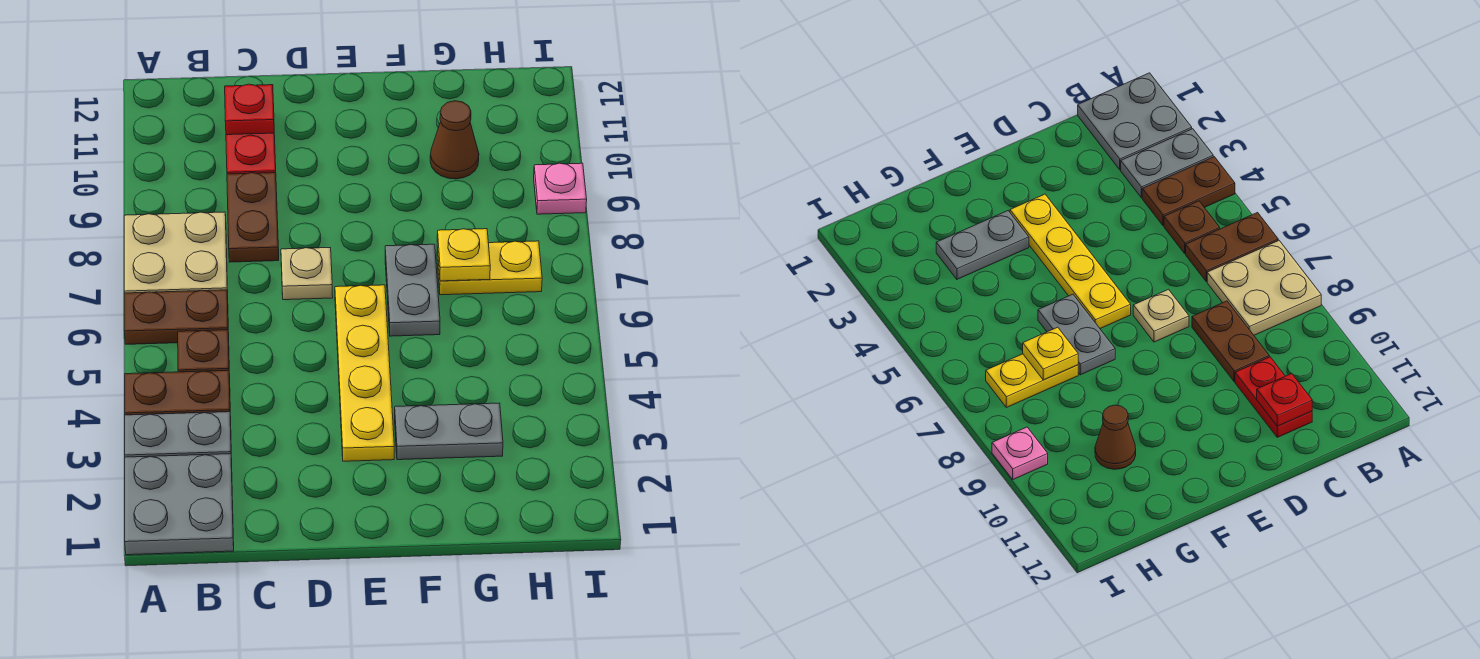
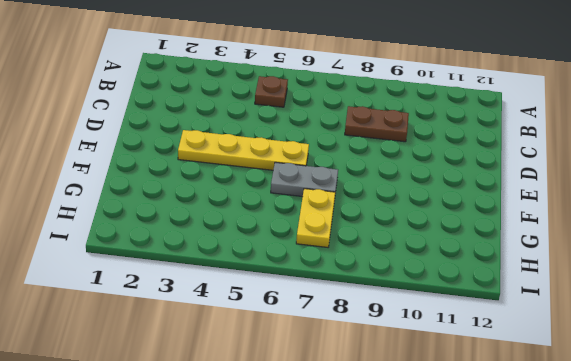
none -> grey 2x2 plate [125,454,234,555]
none -> grey 1x2 plate [125,412,232,462]
none -> brown 1x2 plate [125,370,231,420]

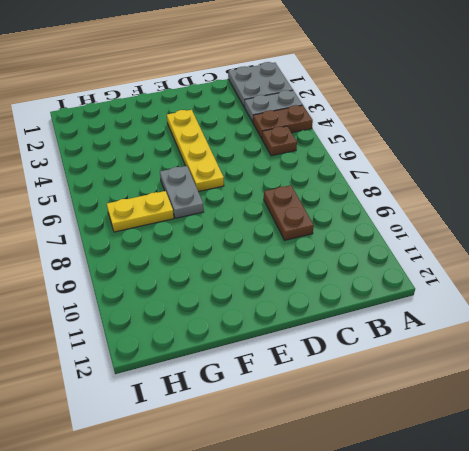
none -> brown 1x2 plate [124,290,229,344]
none -> tan 2x2 plate [124,212,228,295]
none -> red 1x2 plate [226,133,276,174]

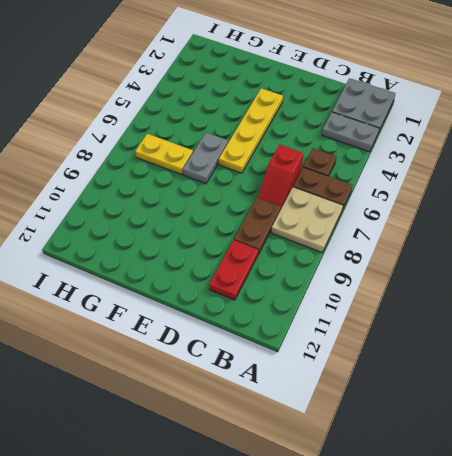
red 1x2 slope [258,145,303,208] -> none
none -> brown 1x2 plate [125,370,231,420]
none -> tan 1x1 plate [281,248,333,300]
none -> grey 1x2 plate [395,403,503,460]

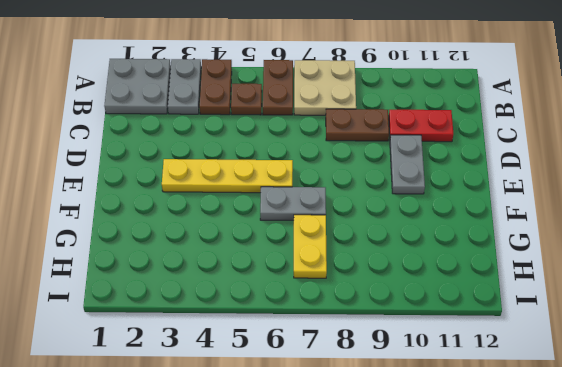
grey 1x2 plate [390,135,425,194] -> grey 1x2 plate moved to [395,403,503,460]
none -> tan 1x1 plate [281,248,333,300]
none -> brown 1x1 cone [430,101,479,179]
none -> pink 1x1 plate [534,163,587,214]

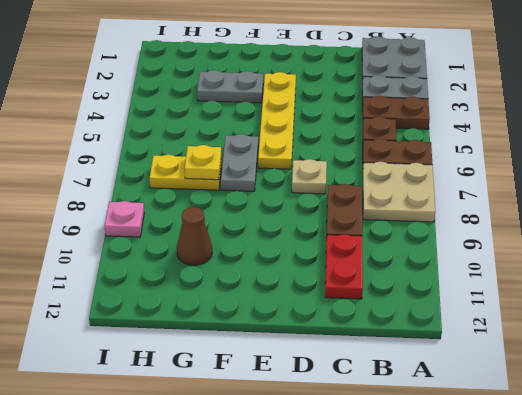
none -> red 1x1 plate [225,84,274,135]

